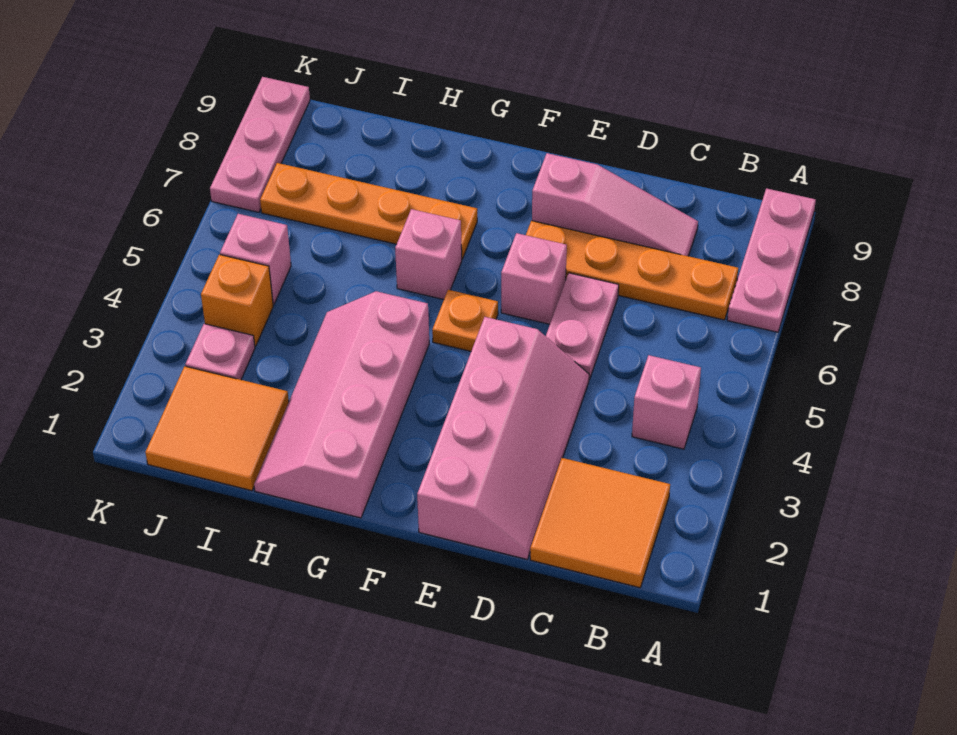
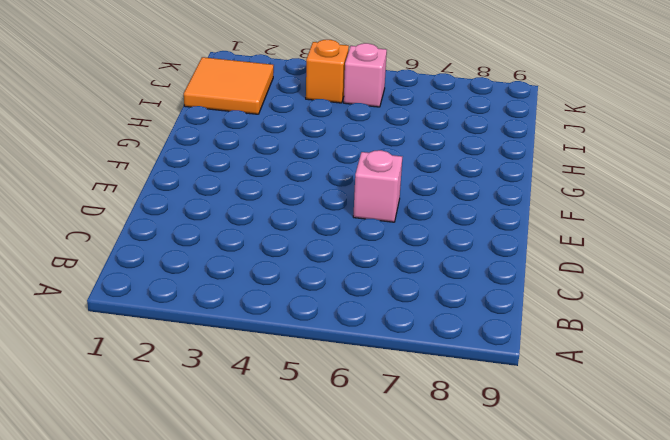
none -> pink 1x3 plate [727,188,816,332]
none -> orange 2x2 tile [530,458,670,588]
none -> pink 1x1 brick [632,355,701,449]

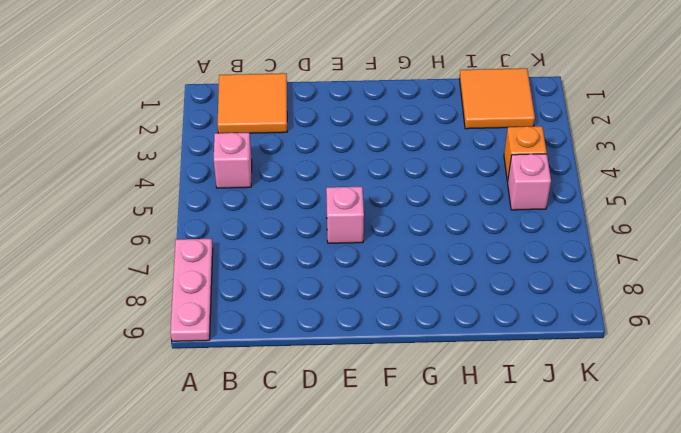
none -> orange 1x4 plate [526,221,738,320]
none -> pink 1x3 slope [532,153,698,256]
none -> pink 2x4 slope [417,317,589,559]

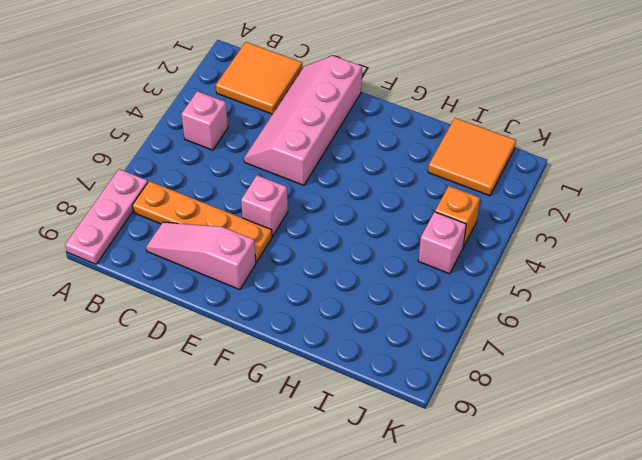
none -> pink 1x2 plate [546,273,619,379]
none -> orange 1x1 plate [432,290,498,351]
none -> pink 2x4 slope [254,291,429,518]

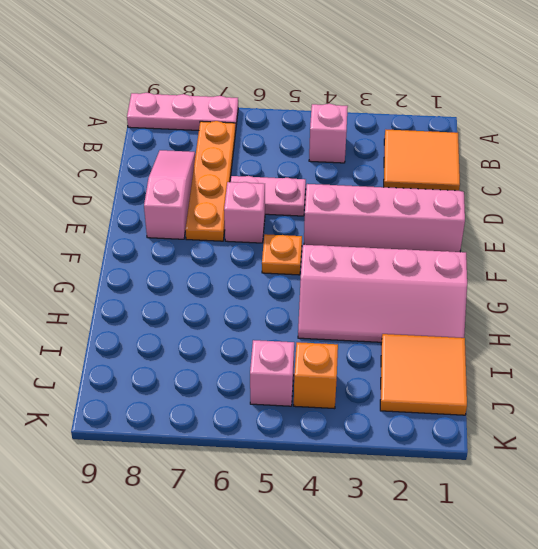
none -> pink 1x1 brick [395,209,462,299]
none -> orange 1x4 plate [260,163,477,259]
none -> pink 1x1 plate [185,324,255,380]

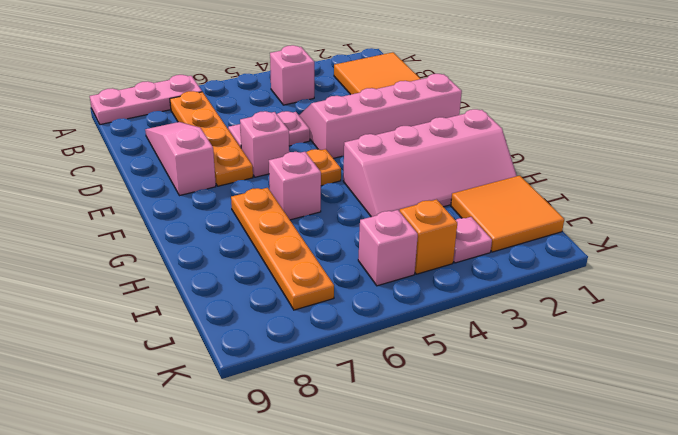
none -> pink 1x3 plate [210,77,310,212]

